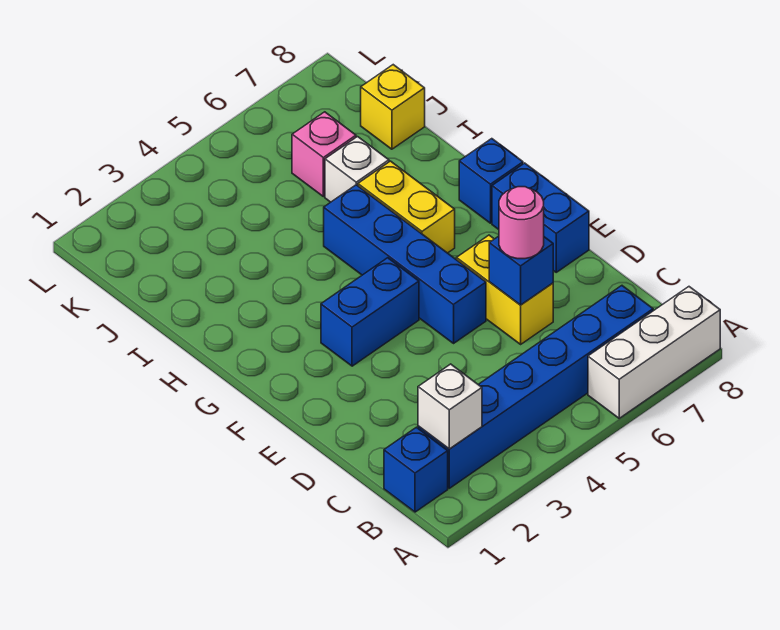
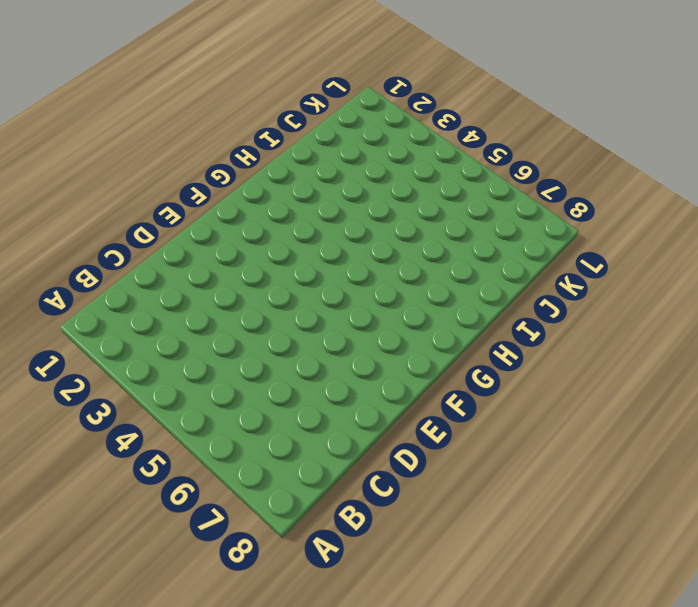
none -> white 1x3 brick [588,287,720,418]
none -> blue 1x1 brick [384,427,448,512]
none -> blue 1x6 brick [418,286,653,488]

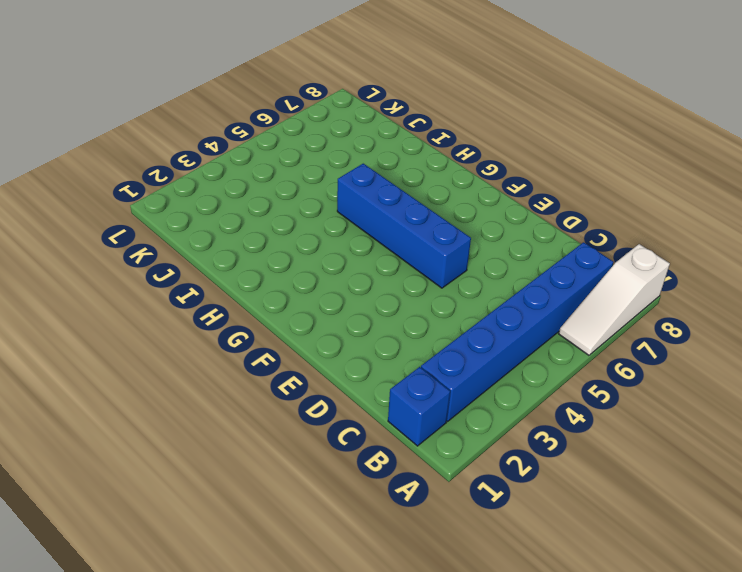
white 1x3 slope [559,244,670,355] -> white 1x3 brick [588,287,720,418]
none -> yellow 1x2 brick [456,235,553,344]
none -> blue 1x2 brick [492,163,589,272]
none -> blue 1x2 brick [321,258,419,366]

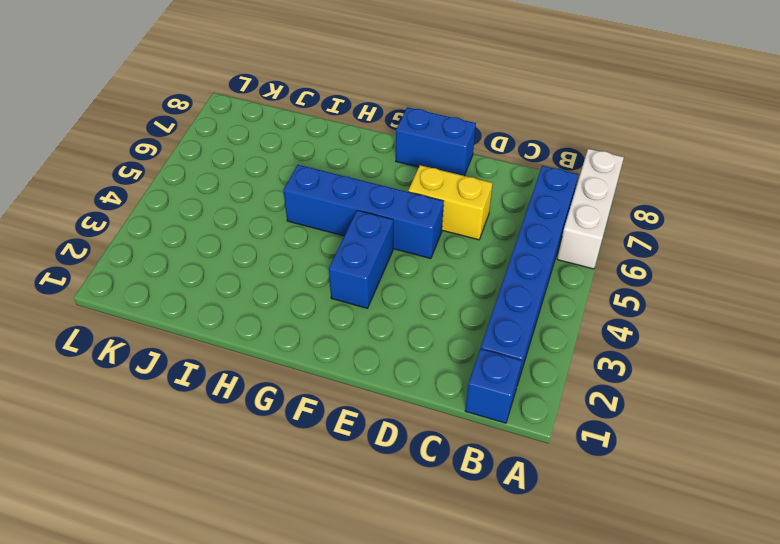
none -> yellow 1x2 brick [358,161,455,253]
none -> blue 1x1 brick [459,139,523,223]
none -> white 1x1 brick [325,137,389,202]

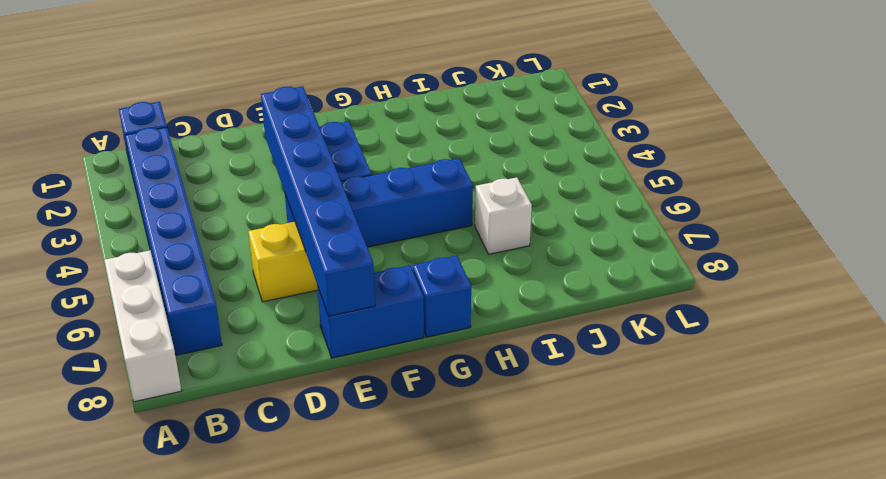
blue 1x6 brick [261,86,375,316] -> none
none -> yellow 1x2 brick [358,161,455,253]
none -> pink 1x1 brick [292,112,356,197]
none -> yellow 1x1 brick [361,65,425,149]

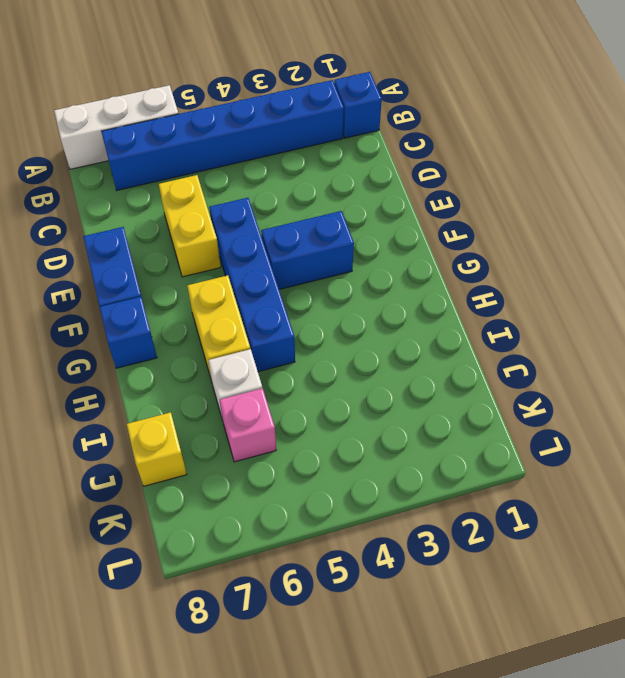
none -> white 1x1 brick [418,364,482,449]
none -> blue 1x1 brick [489,236,553,305]
none -> pink 1x1 round brick [499,187,544,259]

